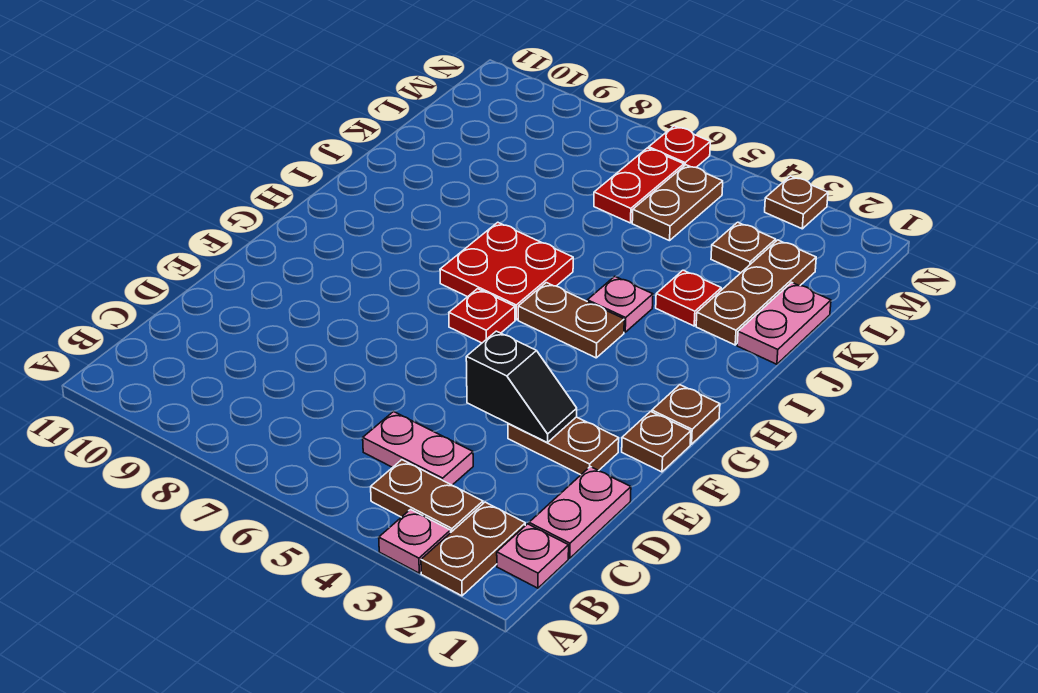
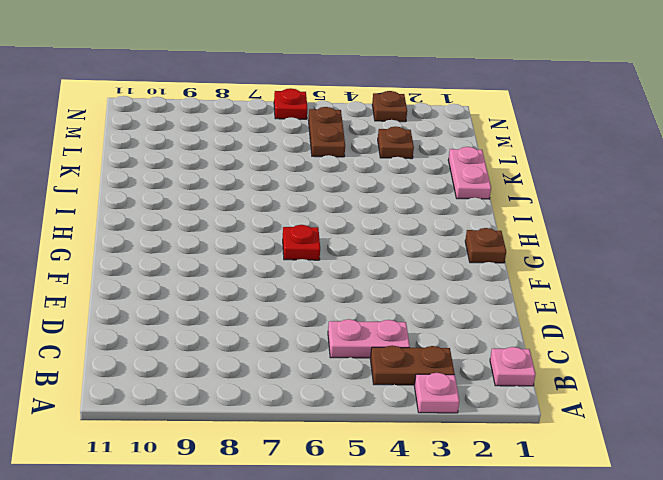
none -> brown 1x2 plate [421,502,525,596]
none -> pink 1x2 plate [529,467,631,558]
none -> brown 1x2 plate [508,417,619,475]

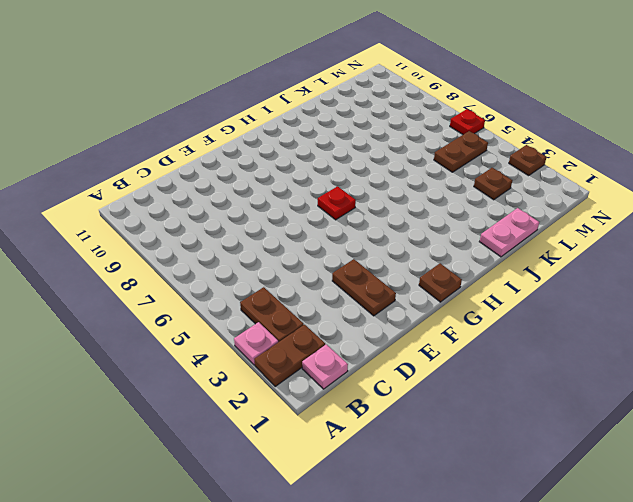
none -> pink 1x2 plate [529,467,631,558]
none -> pink 1x2 plate [363,411,473,485]
none -> brown 1x1 plate [622,412,691,472]

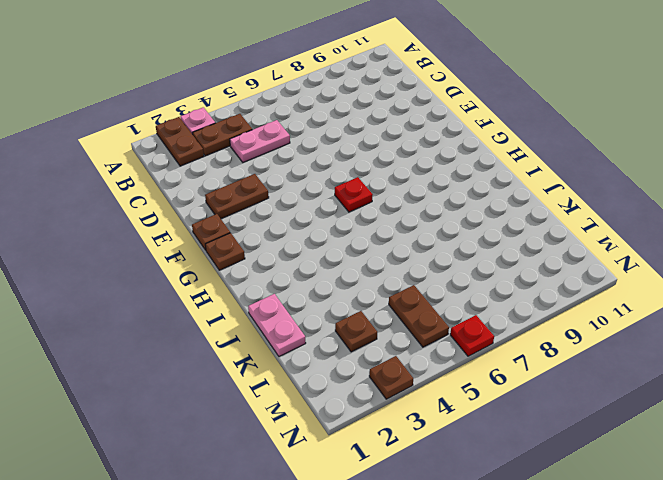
none -> pink 1x1 plate [497,524,569,588]
none -> pink 1x2 plate [529,467,631,558]
none -> brown 1x2 plate [518,283,624,358]

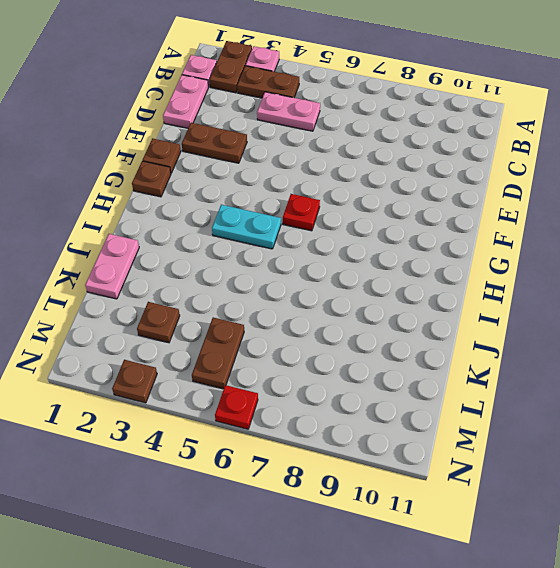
cyan 1x2 plate [212,205,281,249] -> brown 1x2 plate [518,283,624,358]
none -> red 2x2 plate [440,222,573,320]
none -> pink 1x1 plate [587,276,653,332]
none -> brown 1x3 plate [696,240,816,345]

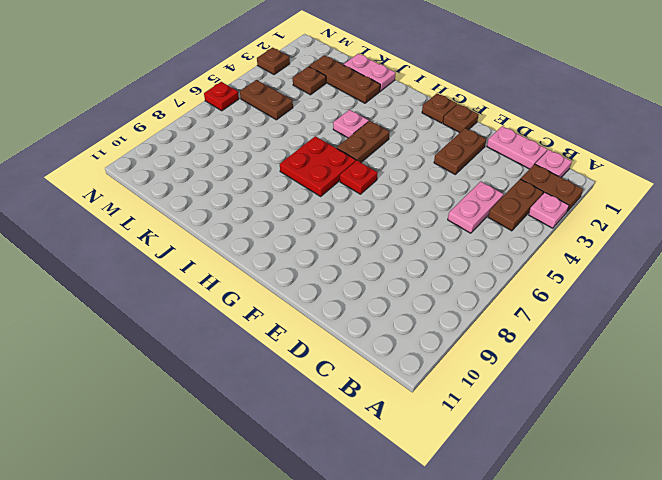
none -> red 1x1 plate [656,270,721,326]
none -> red 1x2 plate [594,148,684,223]
none -> black 1x2 slope [466,331,577,443]

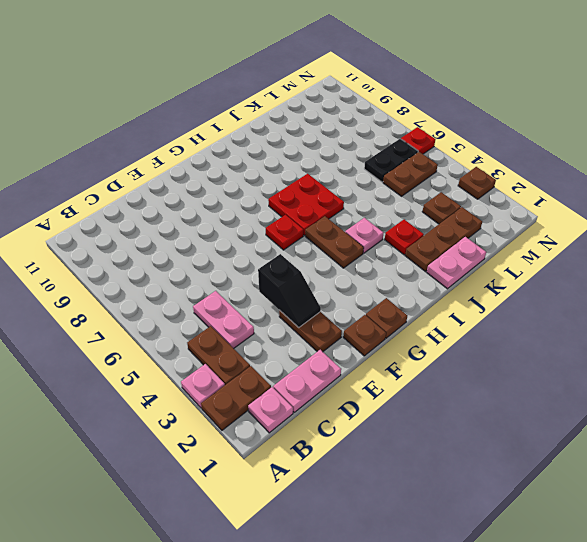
black 1x2 plate [364,139,418,182] -> red 1x2 plate [594,148,684,223]

